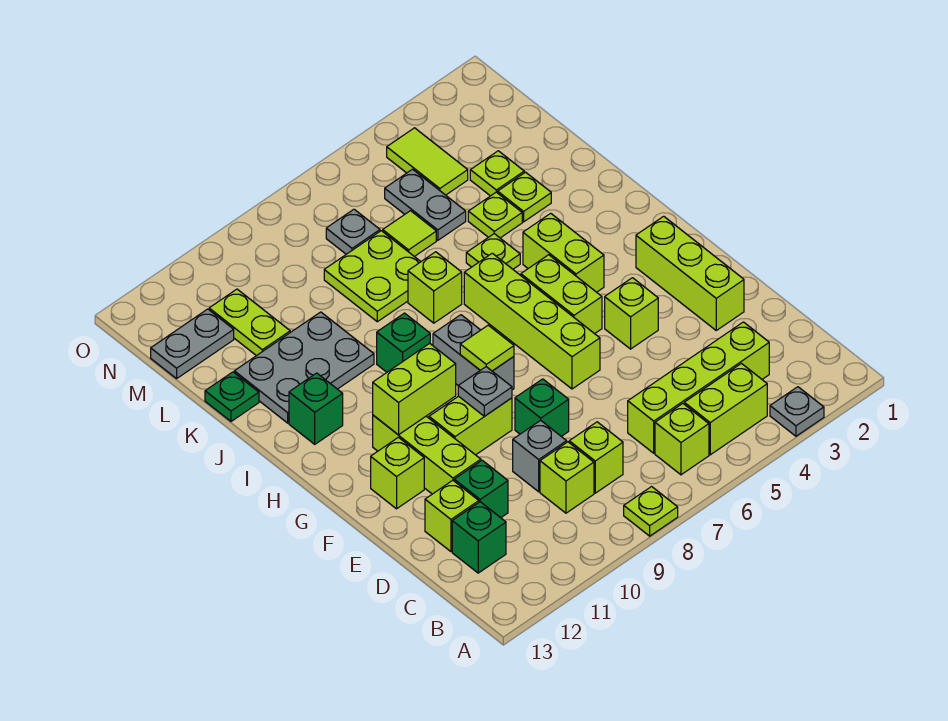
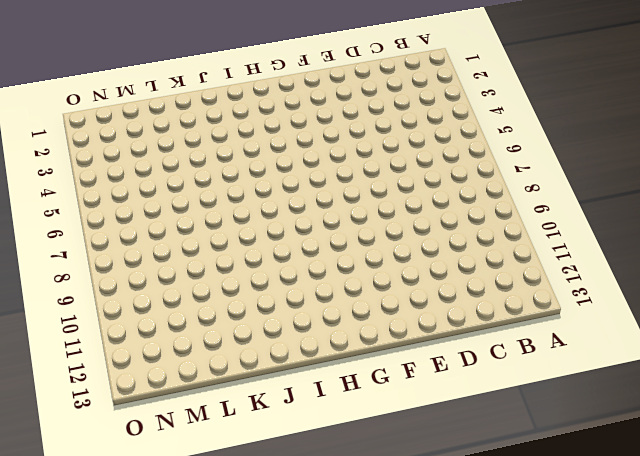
none -> grey 1x1 plate [770,387,824,436]
none -> lime 1x1 plate [624,487,678,536]
none -> lime 1x2 brick [684,363,767,455]
none -> lime 1x1 brick [655,404,709,475]

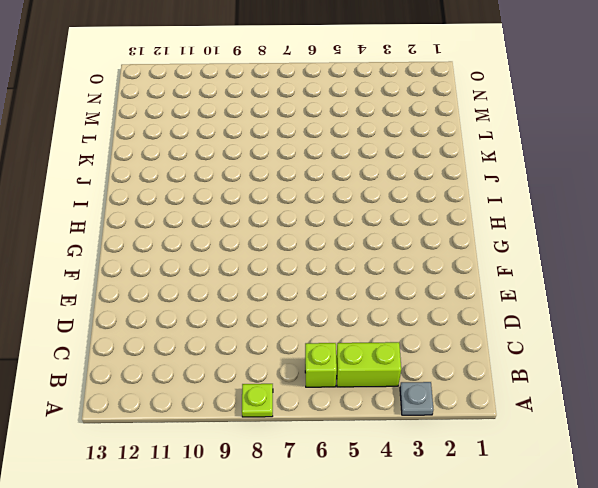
none -> lime 1x4 brick [628,322,769,453]
none -> lime 1x1 brick [569,422,623,493]
none -> lime 1x1 brick [540,442,594,513]
none -> green 1x1 brick [452,502,506,573]

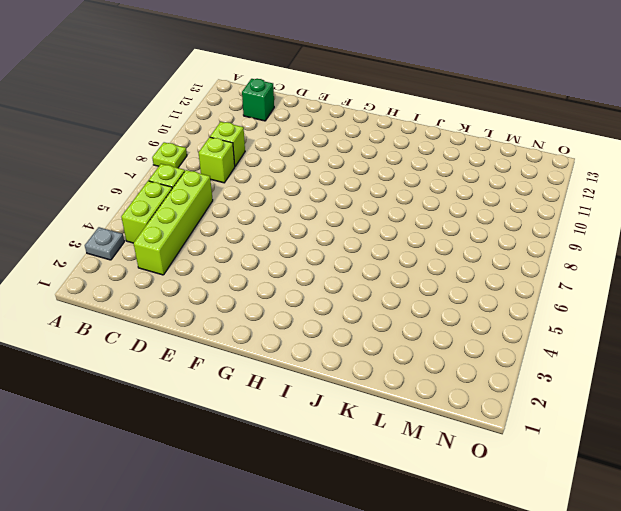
none -> grey 1x1 brick [513,420,567,492]
none -> green 1x1 brick [454,460,508,518]
none -> lime 1x1 brick [425,480,479,552]
none -> lime 1x3 brick [636,216,744,330]

